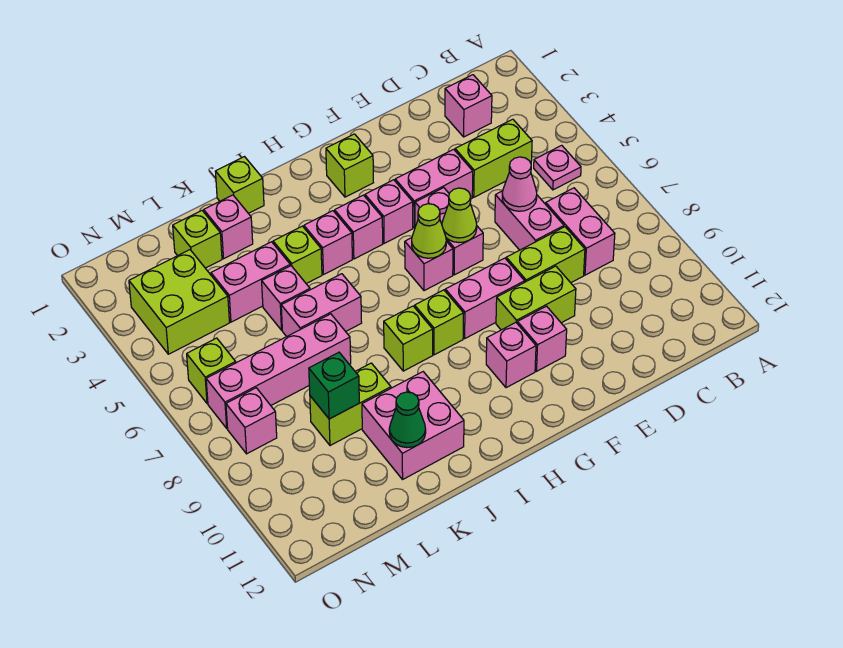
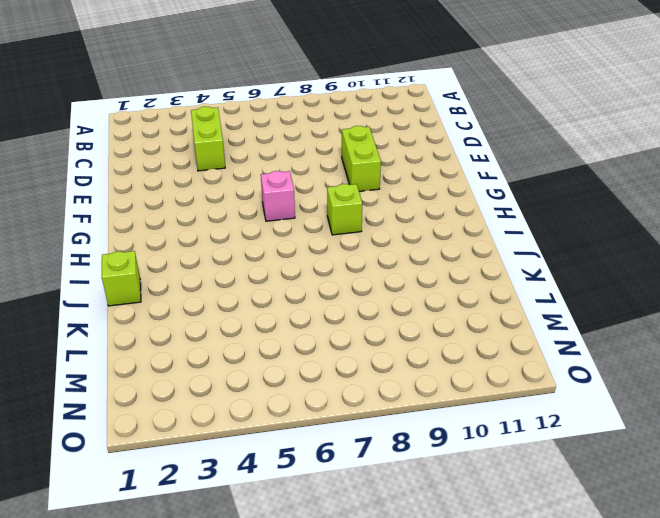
none -> pink 1x1 plate [534,145,581,190]
none -> pink 1x1 brick [445,75,492,137]
none -> pink 1x2 brick [546,188,615,275]
none -> pink 1x2 brick [495,191,564,250]

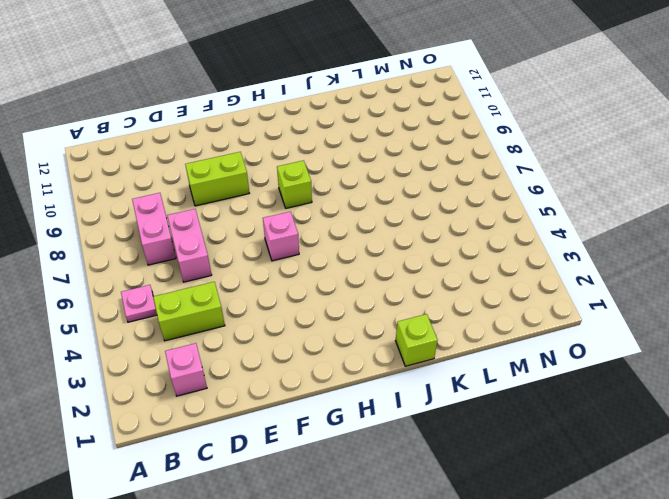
none -> lime 1x2 brick [506,227,585,283]
none -> pink 1x2 brick [395,149,473,228]
none -> pink 1x2 brick [415,188,483,275]
none -> pink 1x2 brick [445,258,525,338]

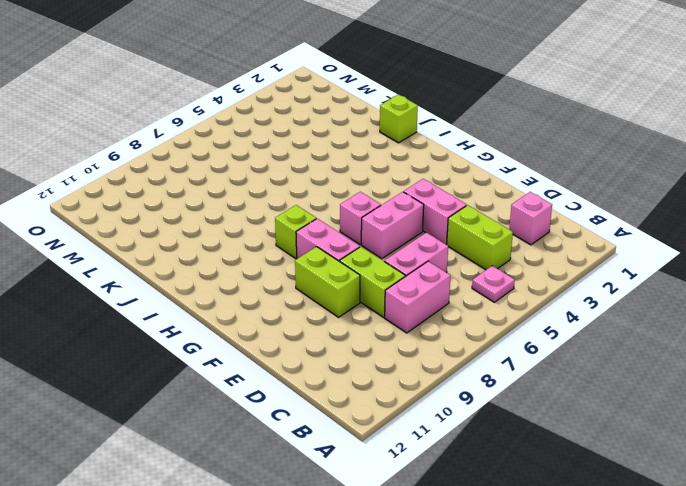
none -> pink 1x1 brick [517,306,567,371]
none -> lime 1x1 brick [326,134,373,197]
none -> pink 1x1 brick [365,180,413,243]
none -> pink 1x1 brick [486,323,536,388]

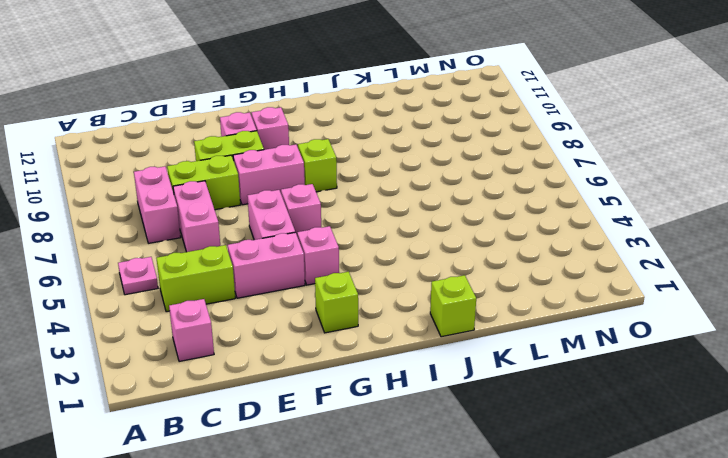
none -> pink 1x1 brick [335,195,383,259]
none -> pink 1x1 brick [304,211,352,275]
none -> lime 1x1 brick [384,306,433,371]
none -> lime 1x1 brick [273,226,322,284]

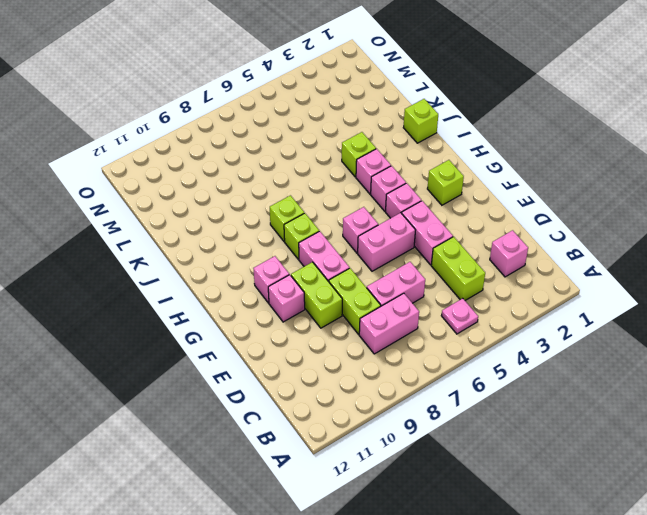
none -> pink 1x2 brick [281,274,362,337]
none -> pink 2x2 brick [362,372,464,479]
none -> pink 1x1 brick [204,195,253,259]
none -> pink 1x2 brick [211,242,290,322]

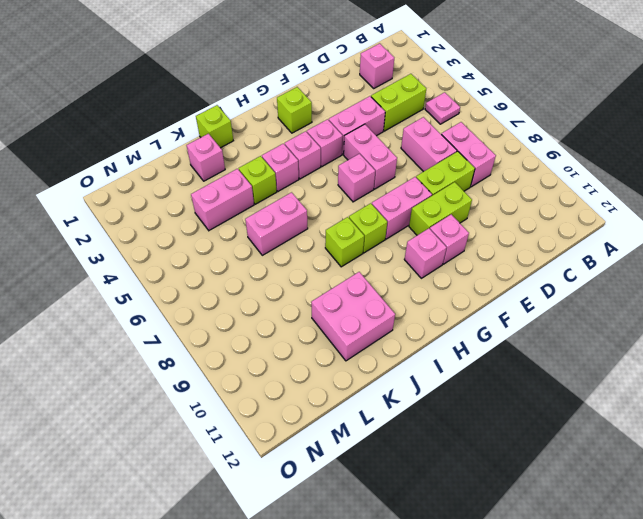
none -> pink 1x1 brick [262,266,310,330]
none -> pink 1x4 brick [206,314,351,428]
none -> lime 1x2 brick [310,363,391,446]
none -> lime 1x1 brick [173,211,222,268]

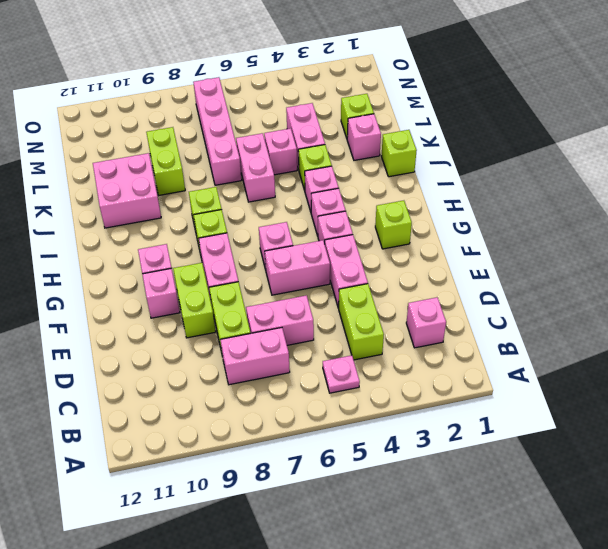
none -> lime 2x2 brick [129,250,229,354]
none -> lime 1x1 brick [187,338,236,404]
none -> pink 1x1 brick [226,388,277,454]
none -> pink 1x1 cone [502,157,537,211]

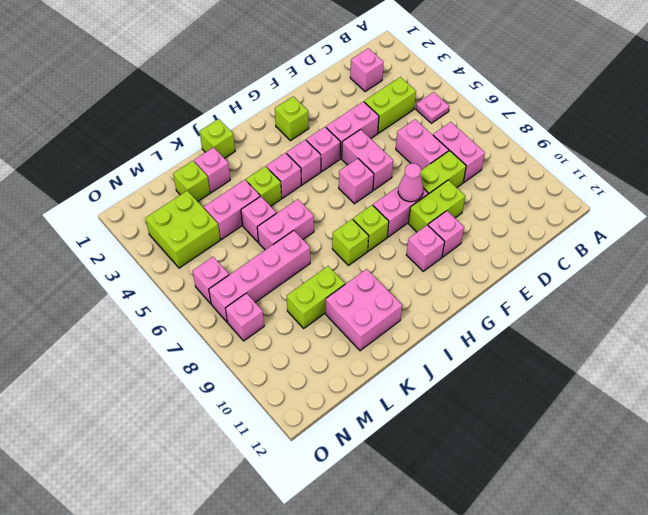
pink 1x1 cone [398,163,423,202] -> pink 1x1 cone moved to [502,157,537,211]
pink 1x1 brick [192,257,229,304] -> lime 1x1 brick [187,338,236,404]
none -> lime 1x1 cone [442,188,477,243]
none -> lime 1x1 cone [412,204,446,258]
none -> green 1x1 cone [389,392,426,448]
none -> green 1x1 brick [309,352,359,419]

